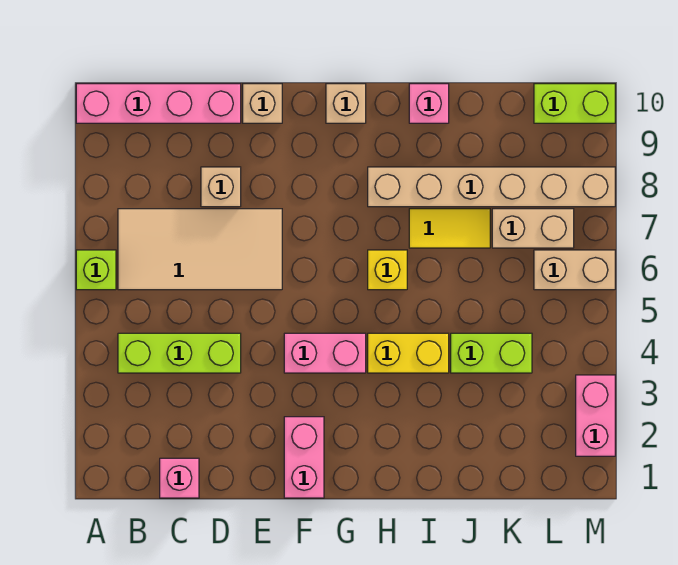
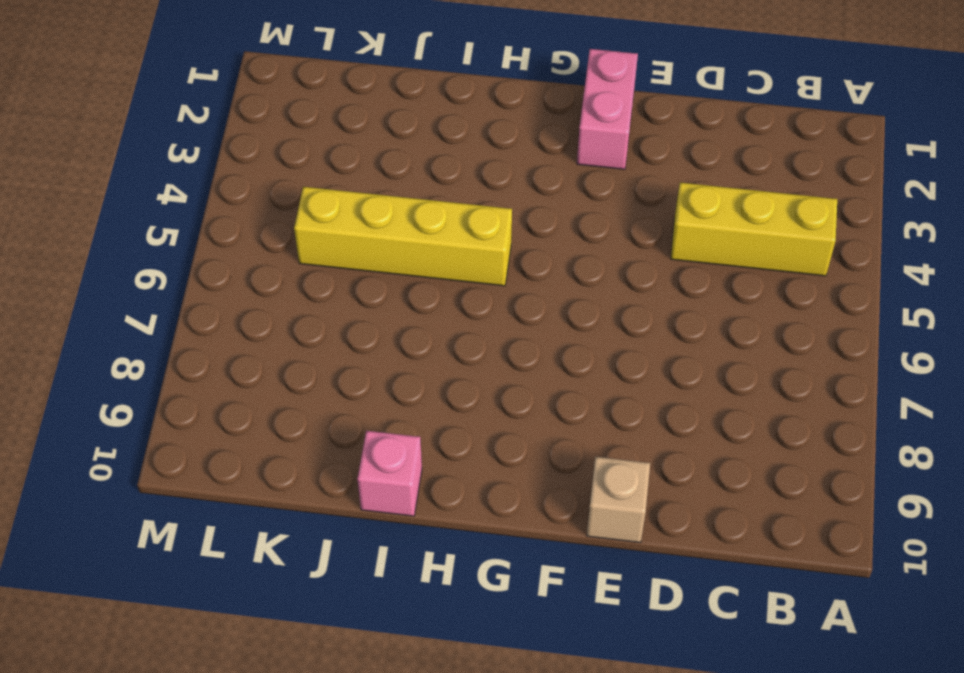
yellow 1x3 brick [671,183,837,276] -> lime 1x3 brick [118,333,241,373]
yellow 1x4 brick [294,187,512,286] -> none
none -> lime 1x1 brick [76,250,116,290]
none -> pink 1x4 brick [76,84,241,123]
none -> tan 2x4 tile [118,209,282,290]

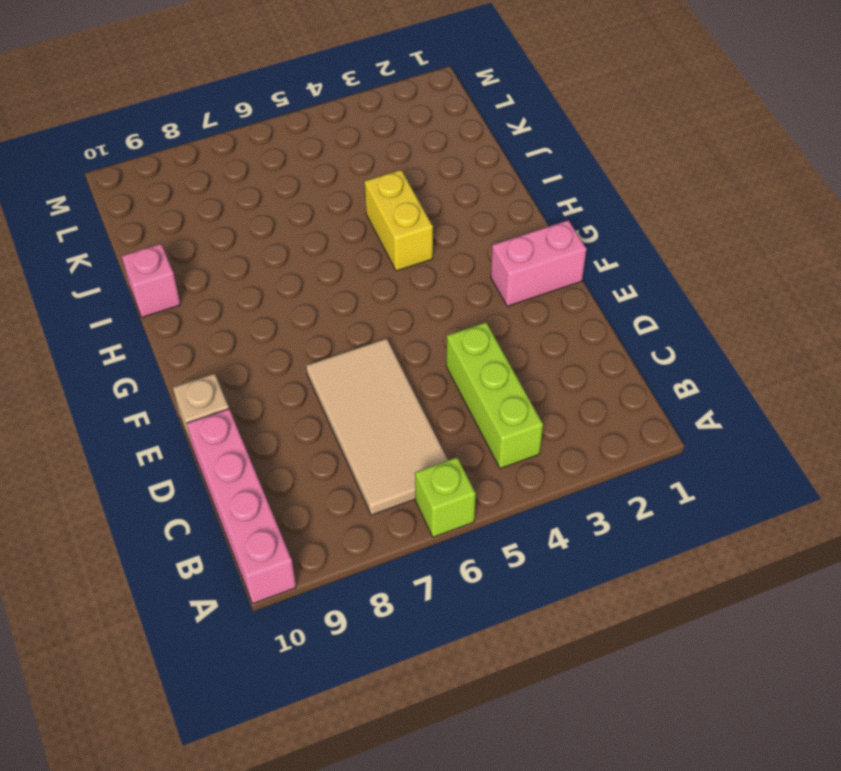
none -> pink 1x1 brick [160,458,199,498]
none -> tan 1x1 brick [201,167,241,207]
none -> pink 1x2 brick [284,333,366,373]

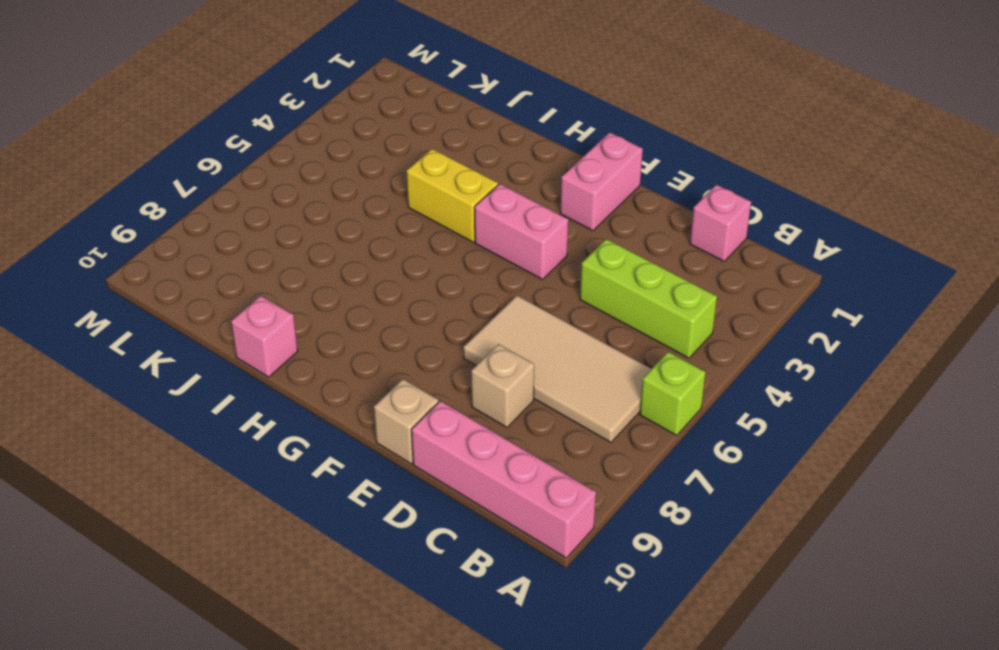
none -> tan 1x1 brick [326,84,366,123]
none -> yellow 1x1 brick [368,250,407,290]
none -> tan 1x6 brick [368,167,615,207]

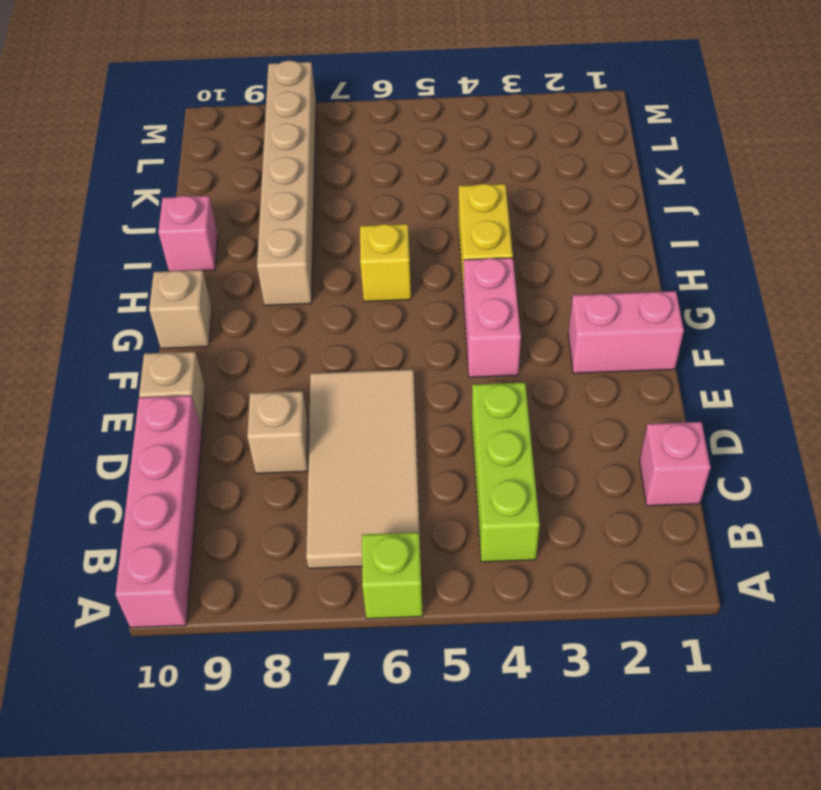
none -> yellow 1x2 tile [409,209,490,248]
none -> lime 1x2 brick [451,333,532,373]
none -> tan 1x2 brick [492,209,574,248]

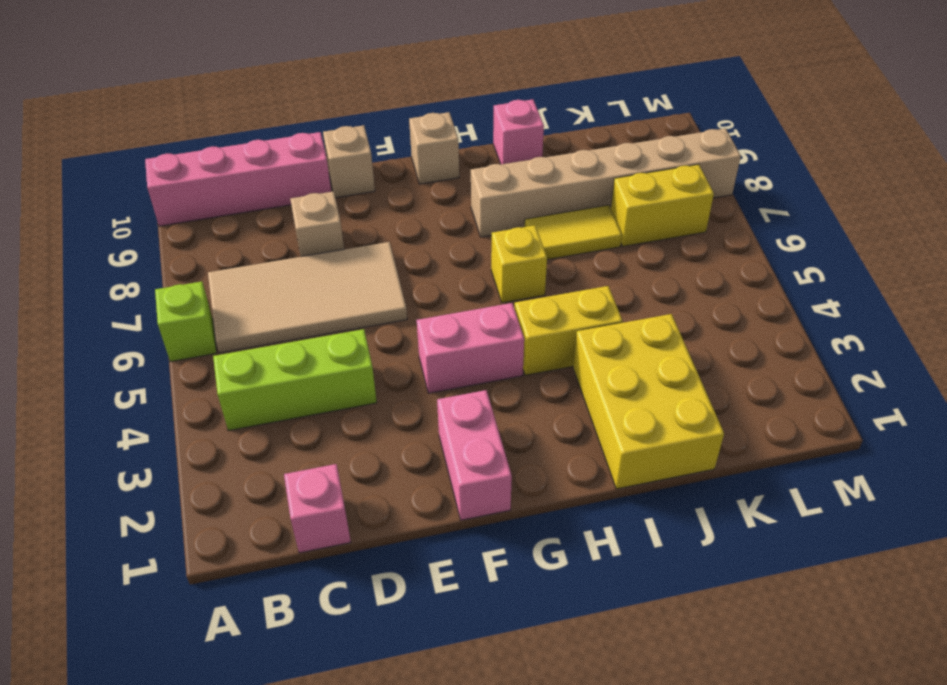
yellow 2x3 brick [573,314,724,489] -> none
yellow 1x2 brick [611,164,714,246] -> tan 1x2 brick [492,209,574,248]
none -> lime 1x2 brick [451,333,532,373]
none -> tan 1x2 brick [534,250,615,290]
none -> lime 1x2 brick [534,84,615,123]

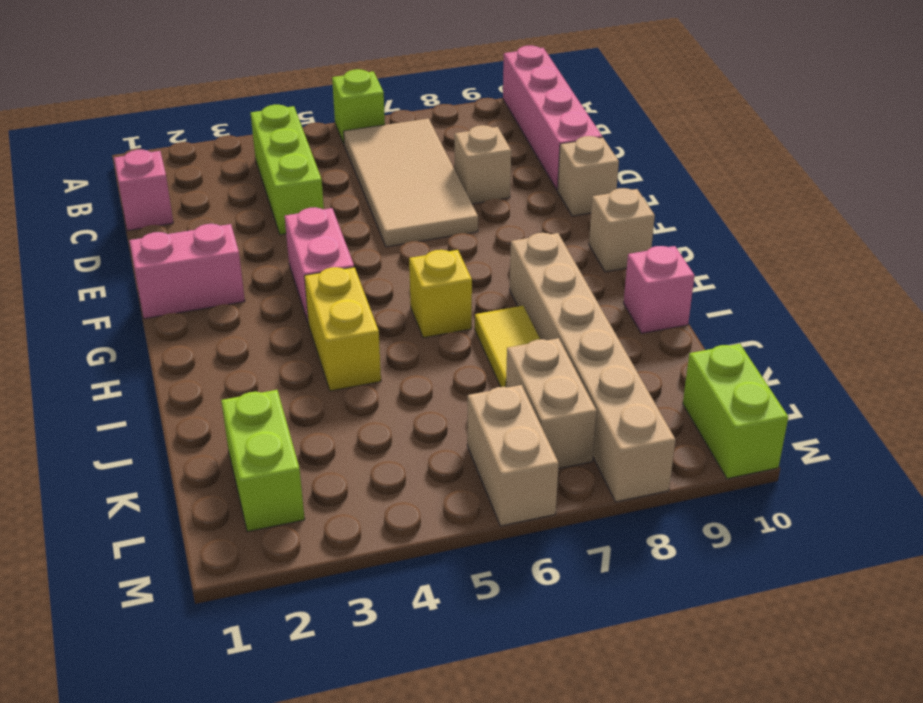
lime 1x2 brick [221,390,305,532] -> lime 1x2 brick moved to [451,333,532,373]
none -> pink 1x2 brick [576,375,615,456]

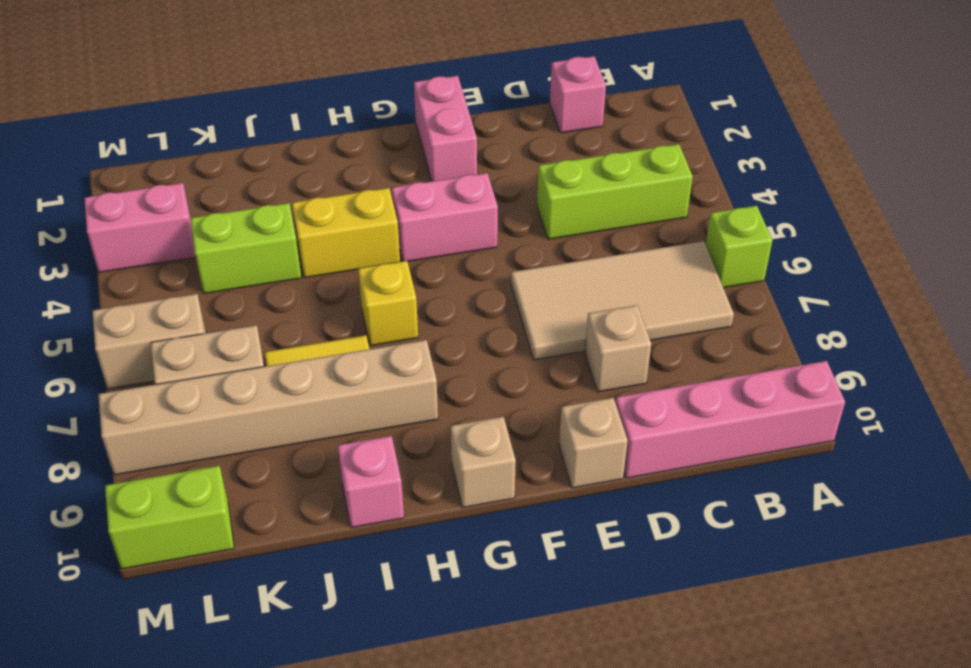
pink 1x2 brick [84,183,196,272] -> pink 1x2 brick turned to [576,375,615,456]

